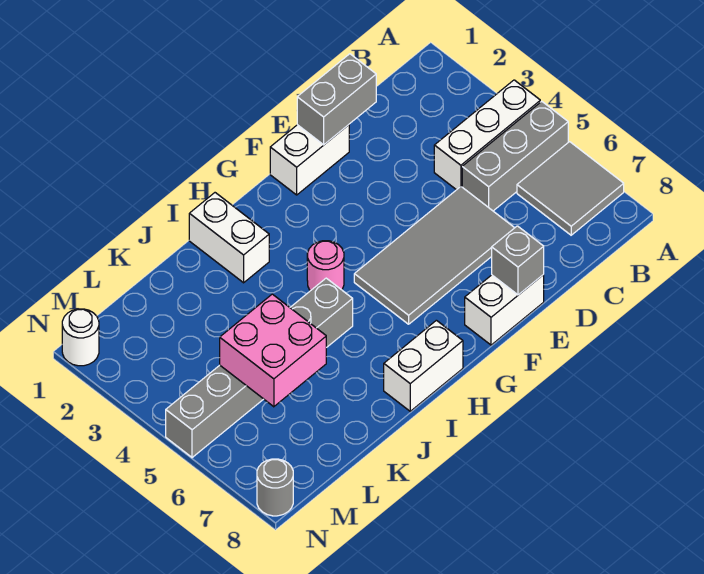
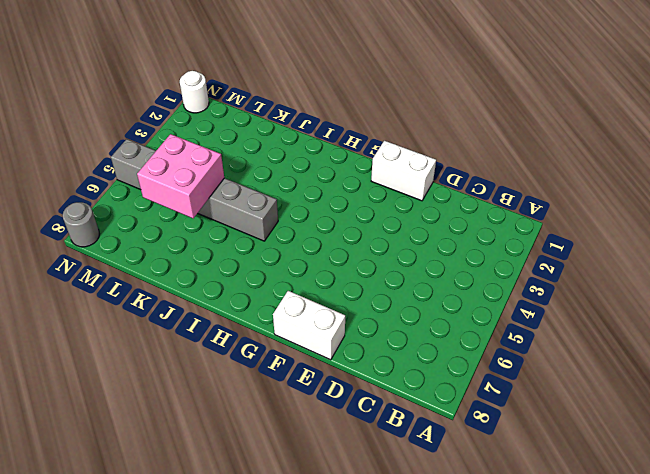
none -> white 1x3 brick [434,80,540,190]
none -> grey 1x3 brick [462,101,568,211]
none -> grey 2x2 tile [517,142,624,235]

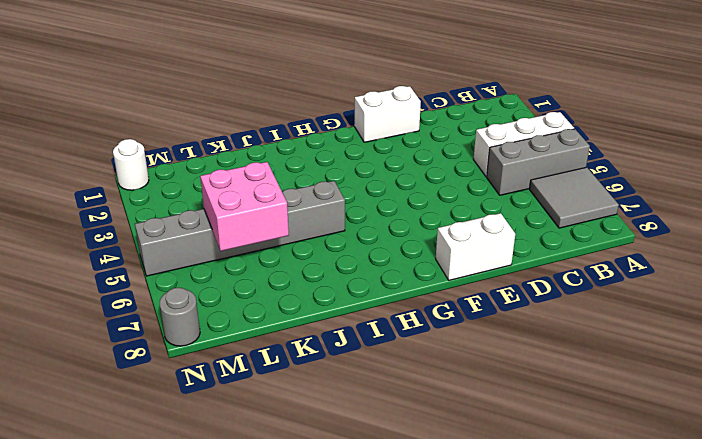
none -> grey 2x4 tile [354,187,514,324]
none -> pink 1x1 round brick [307,241,344,291]
none -> white 1x2 brick [384,320,463,411]

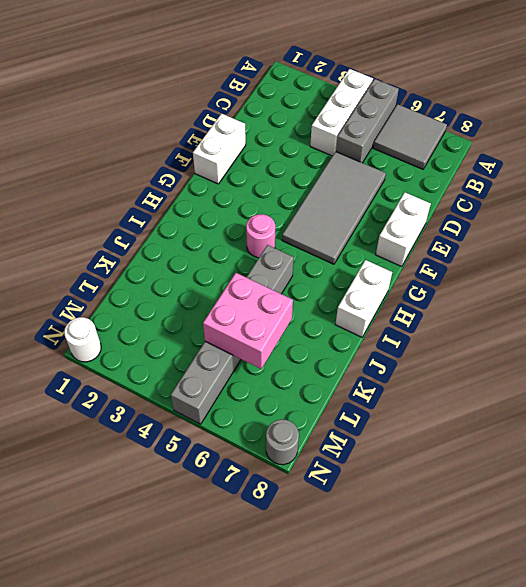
none -> white 1x2 brick [189,193,269,283]
none -> grey 1x2 brick [297,54,376,145]
none -> grey 1x1 brick [492,226,544,295]

